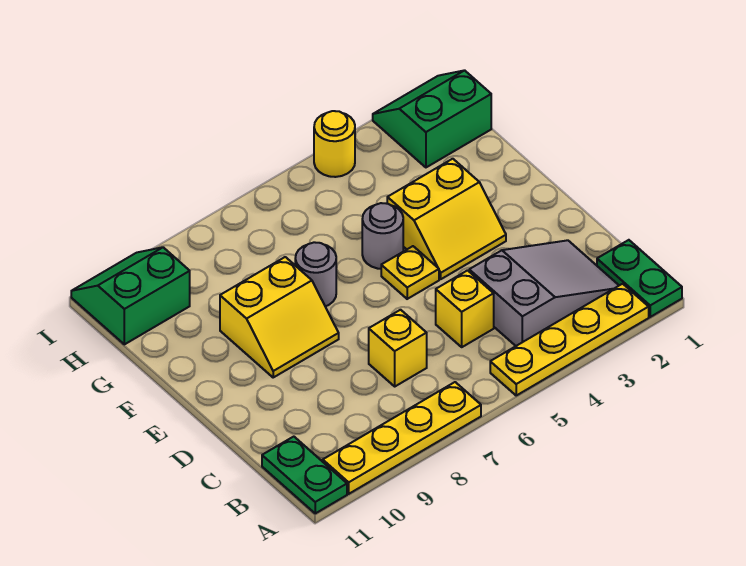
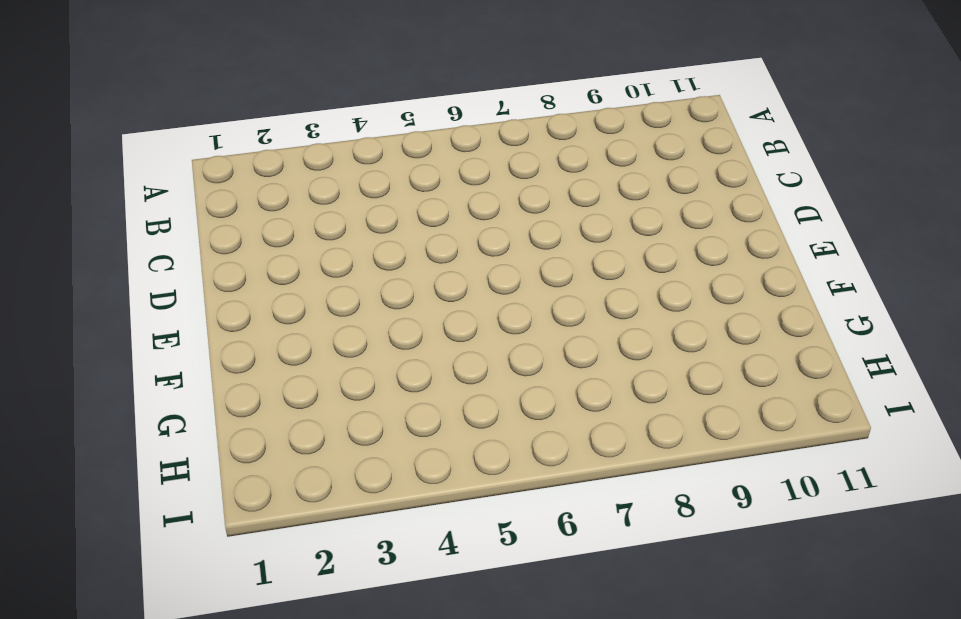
none -> green 1x2 plate [597,240,682,317]
none -> yellow 1x4 plate [490,284,649,395]
none -> yellow 1x4 plate [323,382,481,494]

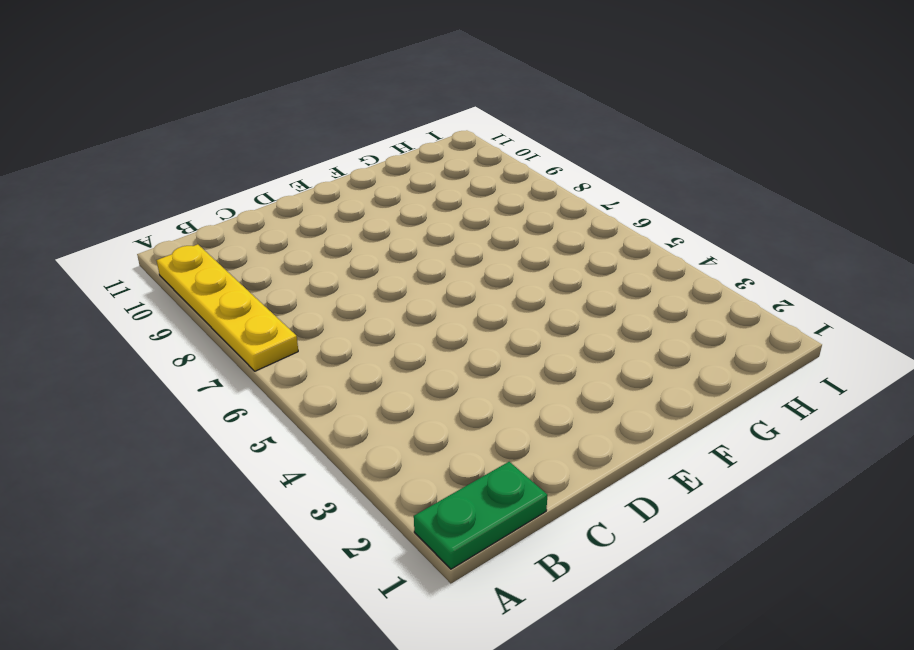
none -> yellow 1x4 plate [490,284,649,395]
none -> green 1x2 plate [262,437,347,513]
none -> grey 2x3 slope [469,240,619,346]

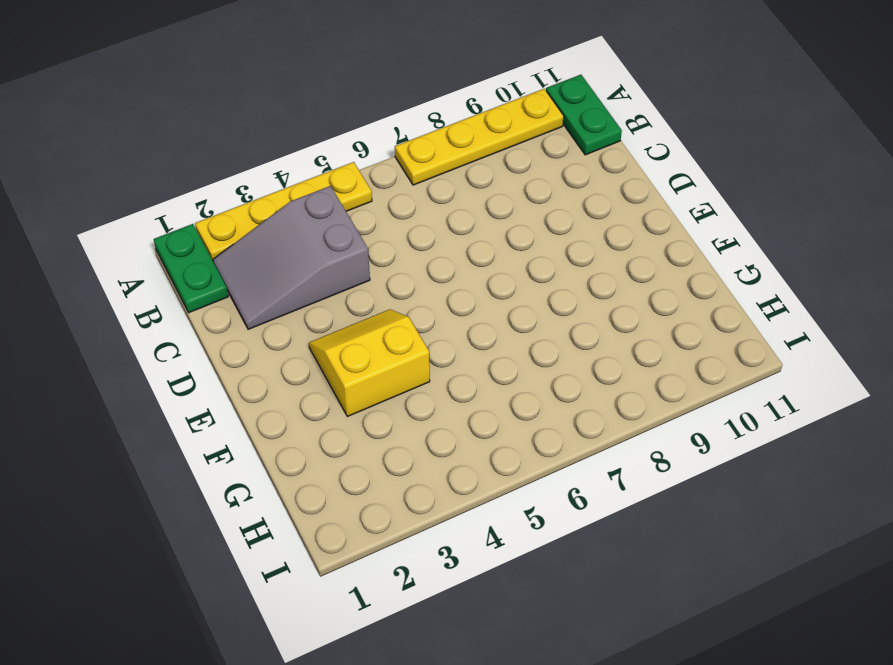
none -> yellow 1x1 brick [436,270,494,347]
none -> yellow 1x1 brick [369,310,427,386]
none -> yellow 1x1 plate [381,246,439,299]

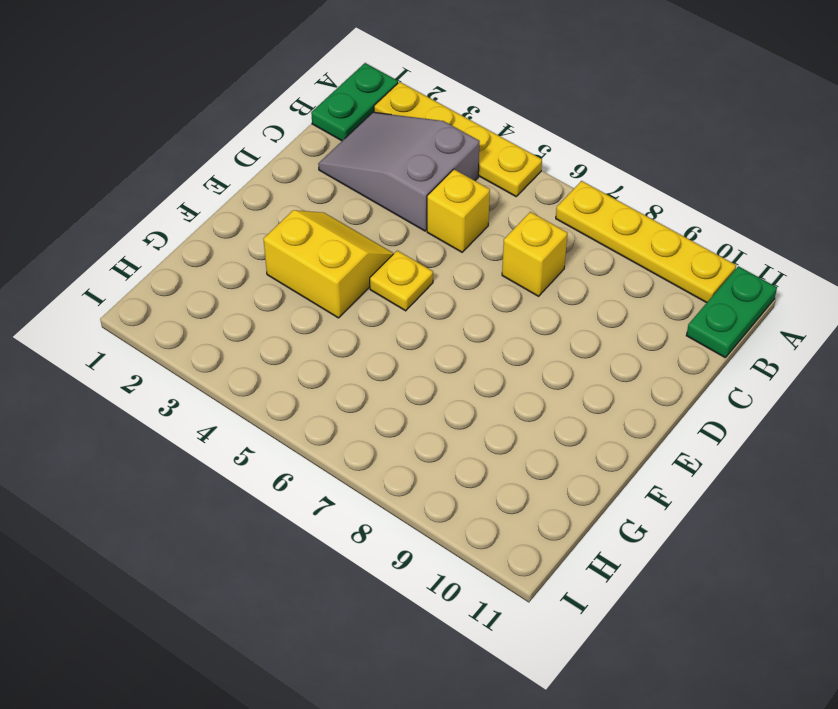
none -> yellow 2x2 slope [220,257,339,377]
none -> grey 1x1 round brick [362,203,403,269]
none -> grey 1x1 round brick [295,242,336,306]

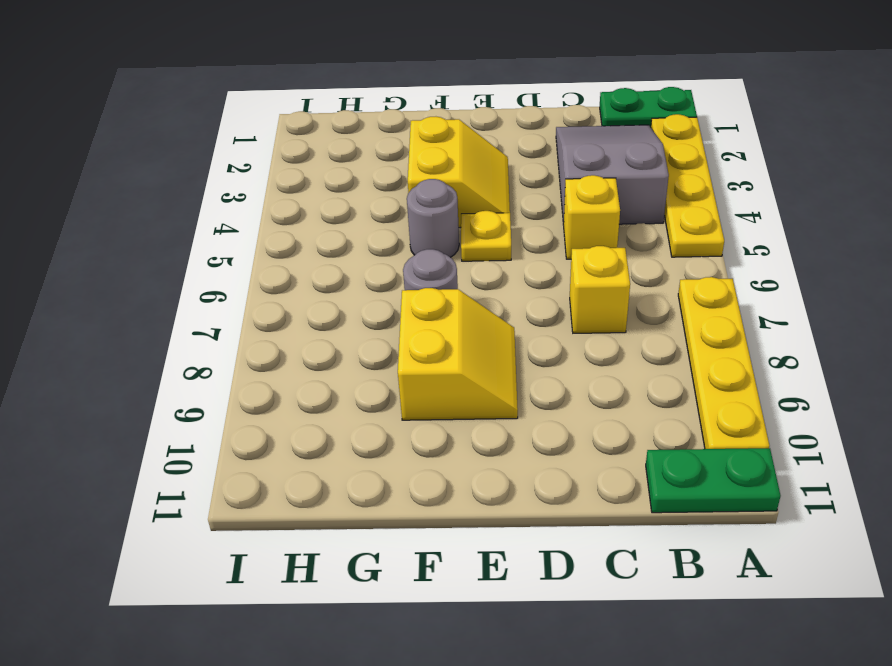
none -> green 2x2 slope [373,70,491,167]
none -> green 2x2 slope [71,247,190,344]
none -> yellow 1x1 round brick [314,111,355,177]

